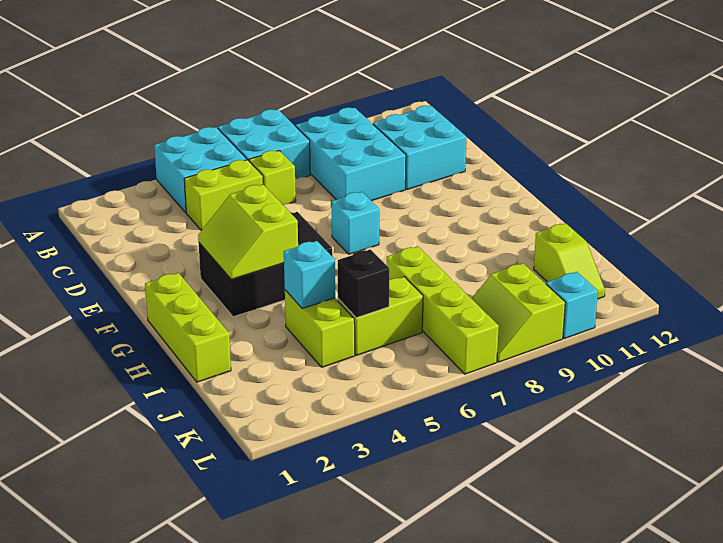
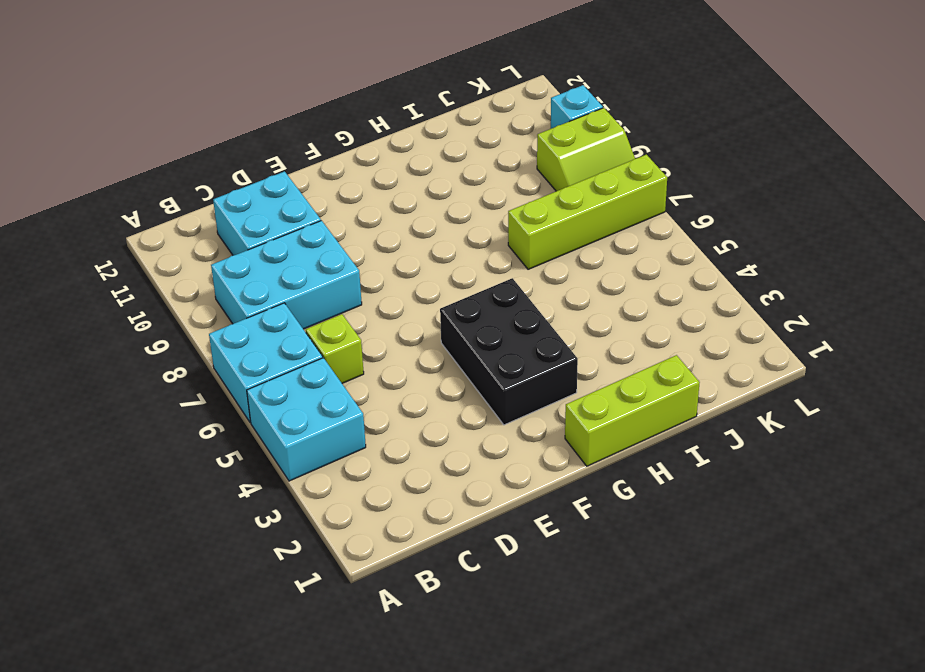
none -> lime 1x2 brick [184,160,263,231]
none -> cyan 1x1 brick [332,192,379,254]
none -> lime 1x2 brick [285,290,355,367]

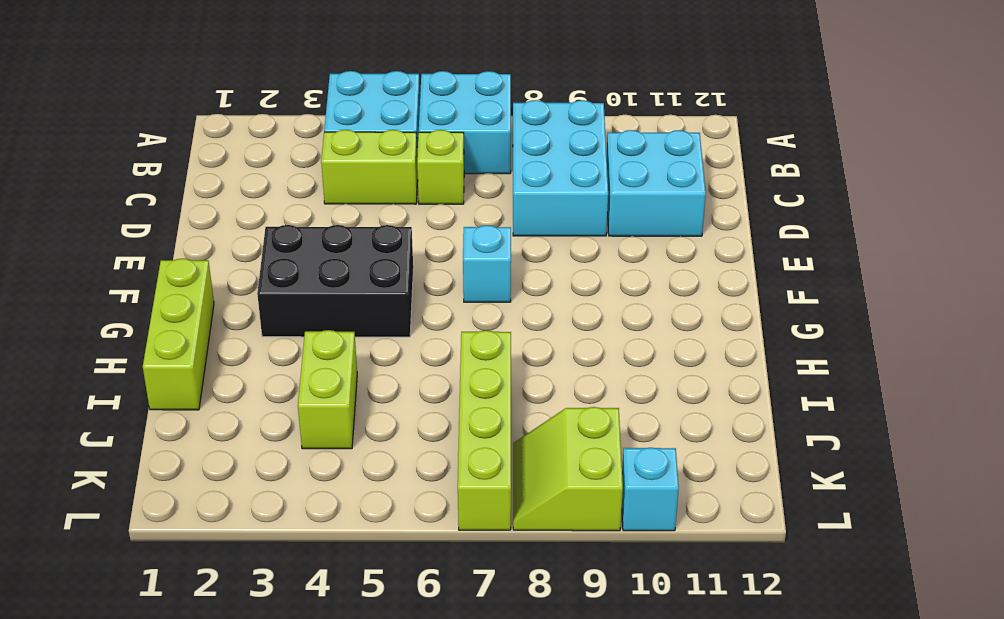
none -> lime 1x2 brick [338,277,423,355]
none -> lime 1x2 slope [534,223,605,299]
none -> lime 2x2 slope [198,185,298,280]

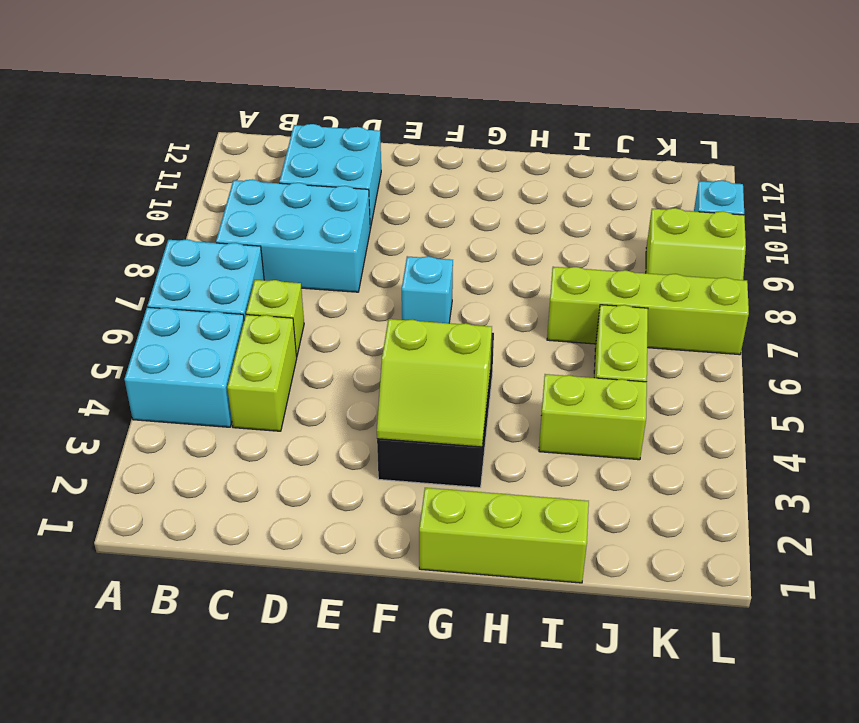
none -> lime 1x2 slope [534,223,605,299]
none -> cyan 1x1 brick [284,241,335,308]
none -> black 1x1 brick [338,249,389,318]

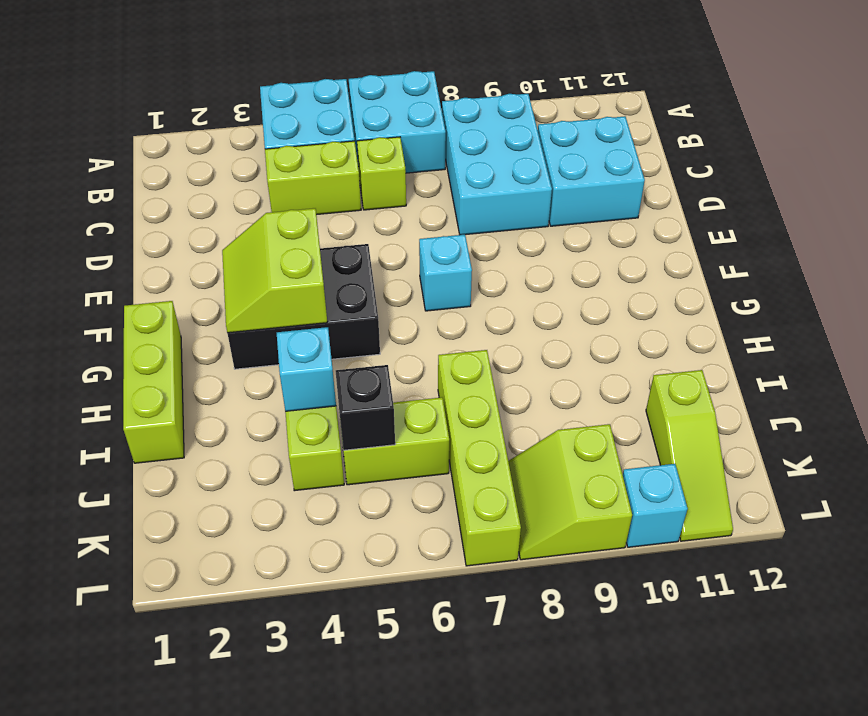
lime 1x3 slope [646,370,733,541] -> lime 1x2 slope [534,223,605,299]

